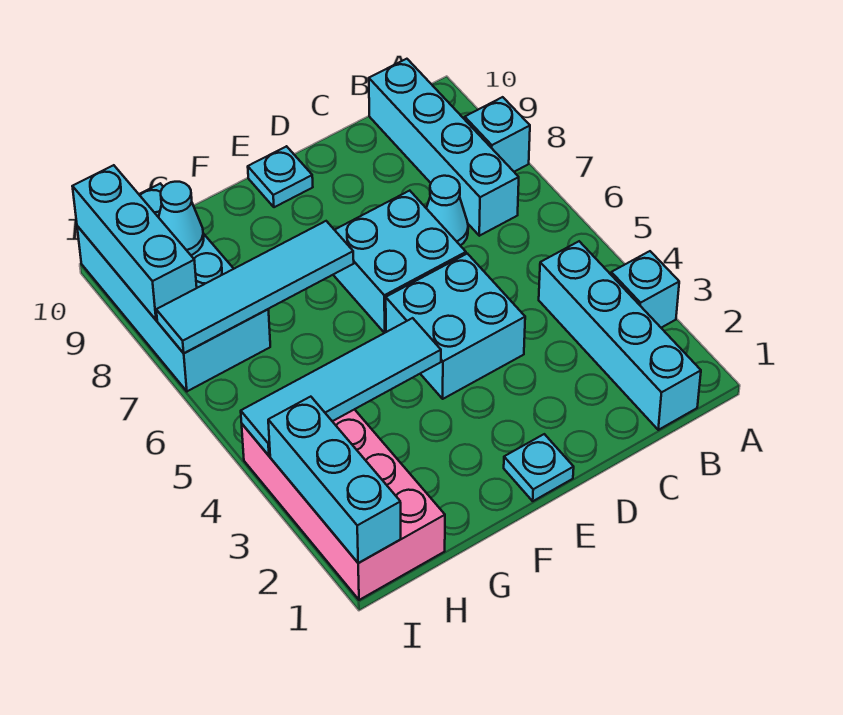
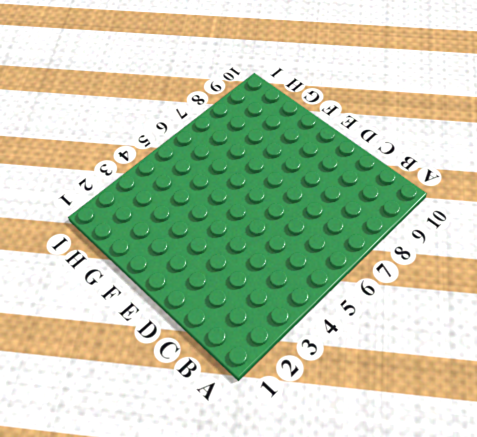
none -> cyan 1x1 brick [611,251,679,328]
none -> cyan 1x1 brick [465,97,530,172]
none -> cyan 1x4 brick [539,241,701,430]

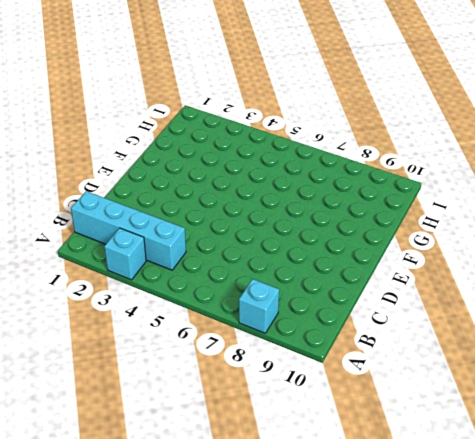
none -> cyan 1x4 brick [369,59,519,236]
none -> cyan 1x1 cone [426,176,468,245]
none -> cyan 2x2 brick [386,254,525,399]

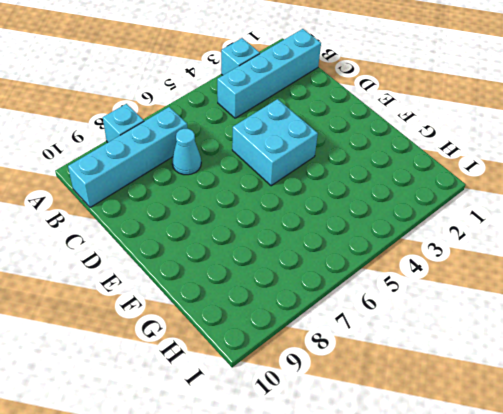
none -> cyan 2x2 brick [333,191,466,333]
none -> cyan 1x1 plate [504,434,574,501]
none -> cyan 1x1 plate [248,146,313,207]

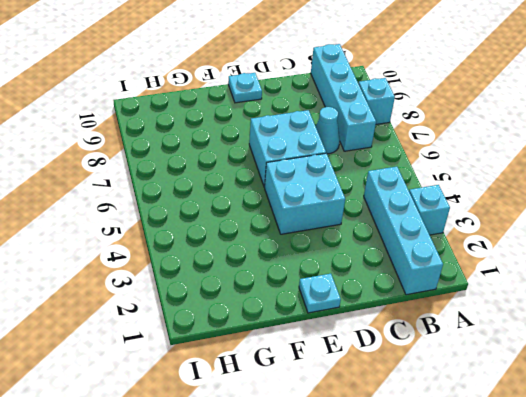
none -> pink 2x4 brick [242,409,445,600]
none -> cyan 2x4 brick [77,184,270,391]
none -> cyan 1x4 tile [241,318,441,456]

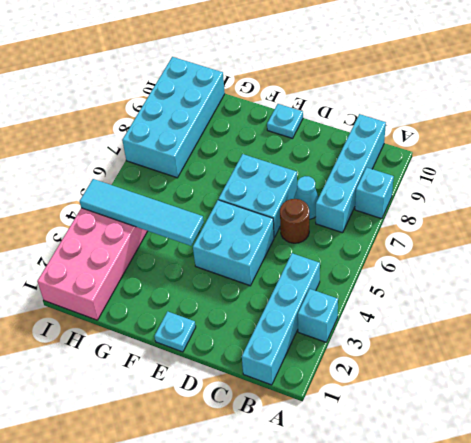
brown 1x1 round brick [280,199,309,243] -> none
none -> cyan 1x4 tile [156,221,354,353]
none -> cyan 1x1 cone [159,182,204,255]
none -> cyan 1x3 brick [268,397,401,563]

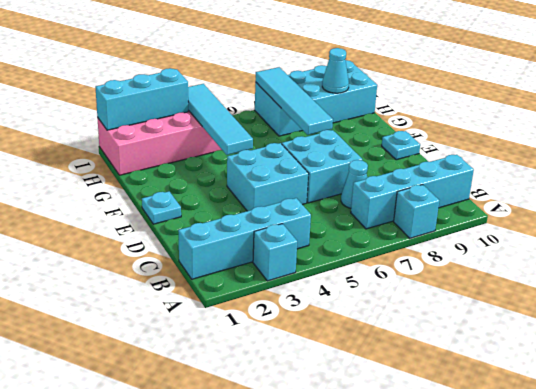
none -> cyan 1x3 brick [72,165,197,320]

